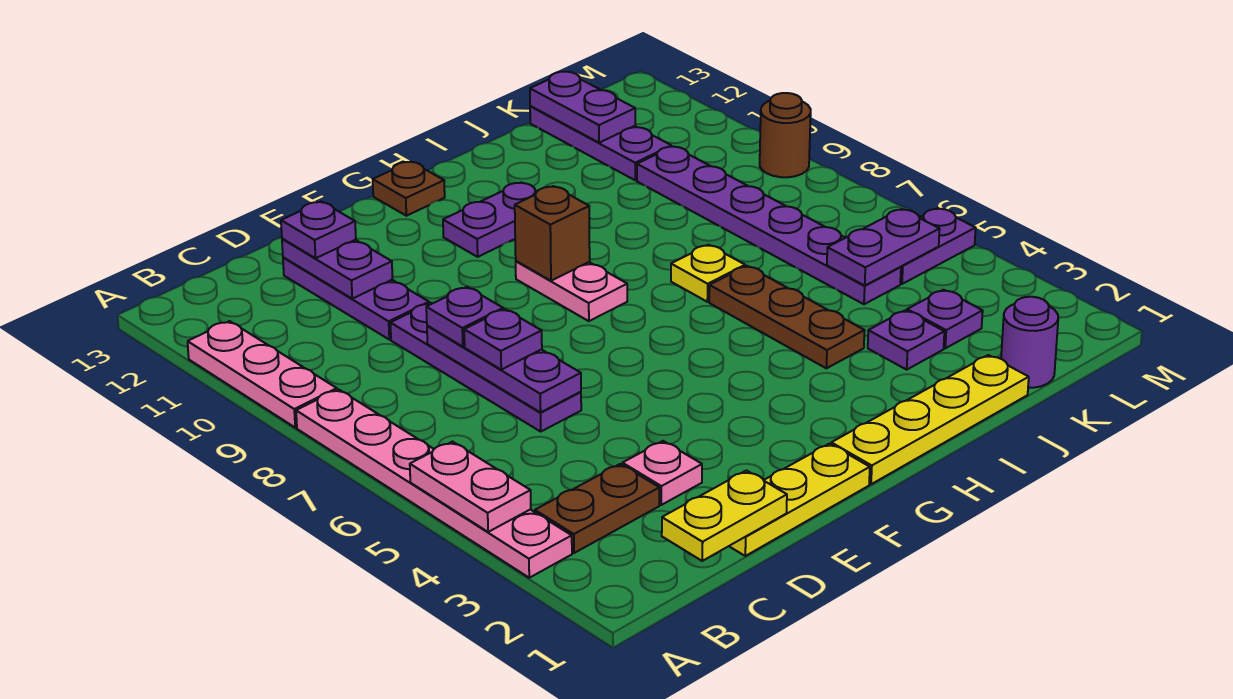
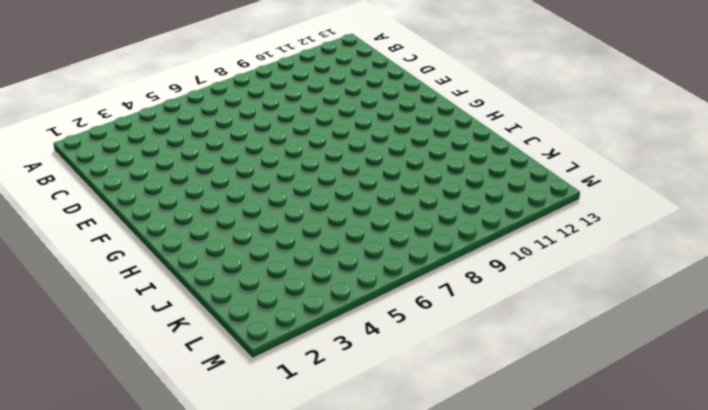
none -> pink 1x6 plate [296,389,572,578]
none -> pink 1x3 plate [188,321,337,428]
none -> brown 1x2 plate [535,464,659,553]
none -> yellow 1x3 plate [729,444,870,556]

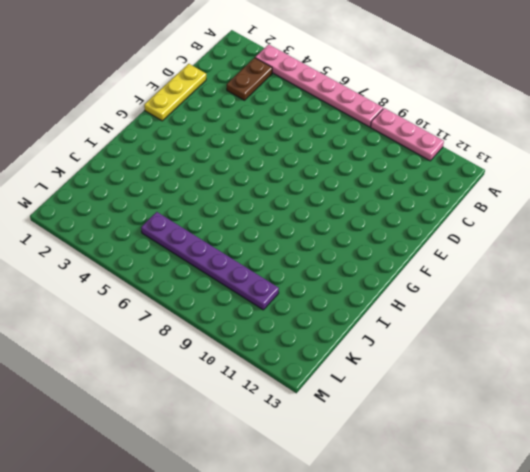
none -> pink 1x1 plate [622,441,702,505]
none -> purple 1x4 plate [390,303,581,431]
none -> purple 1x3 plate [283,257,429,340]
none -> yellow 1x4 plate [831,355,1029,484]

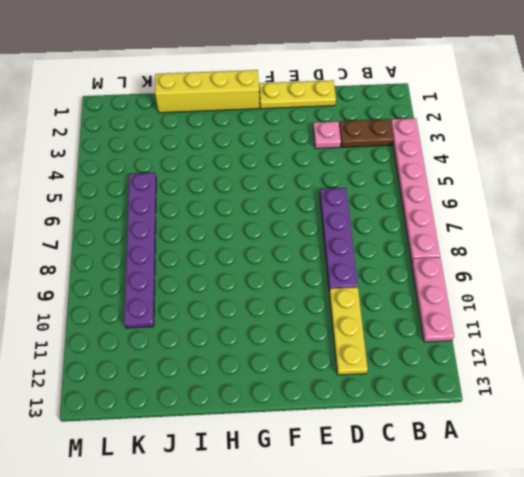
yellow 1x3 plate [329,287,368,375] -> purple 1x3 plate [283,257,429,340]
yellow 1x4 brick [155,70,259,113] -> yellow 1x4 plate [831,355,1029,484]
none -> pink 1x2 plate [516,261,627,321]
none -> purple 1x2 plate [443,183,537,257]
none -> brown 1x1 plate [373,162,445,216]
none -> brown 1x3 plate [709,266,865,368]

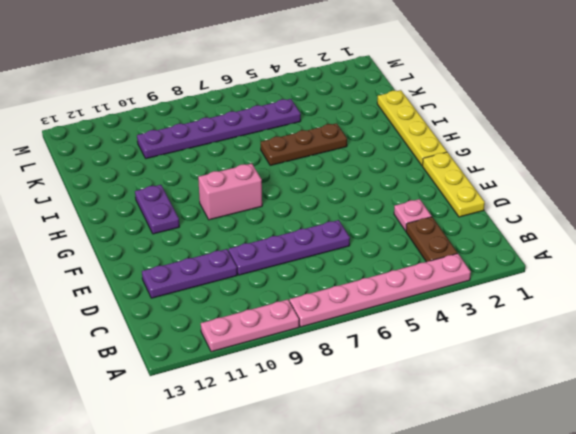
pink 1x2 brick [198,164,262,220] -> pink 1x2 plate [516,261,627,321]
none -> brown 1x1 plate [373,162,445,216]
none -> yellow 1x1 plate [671,245,745,302]
none -> purple 1x1 plate [868,310,944,370]
none -> purple 1x1 round brick [1001,297,1058,388]

